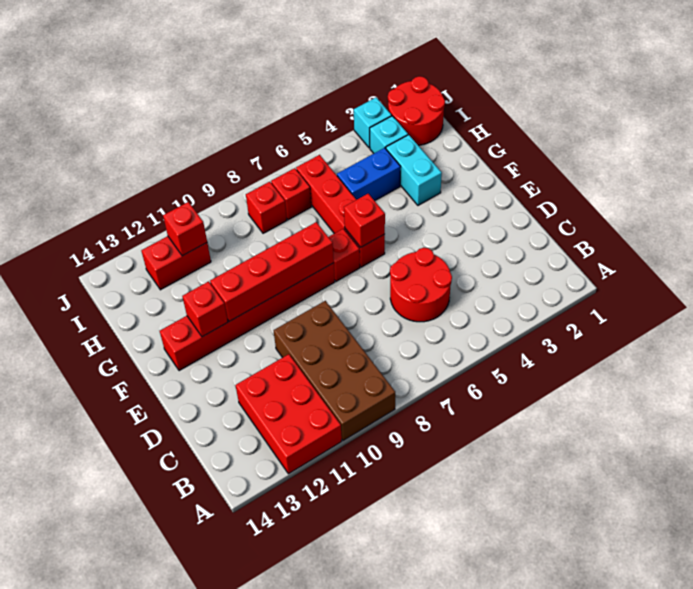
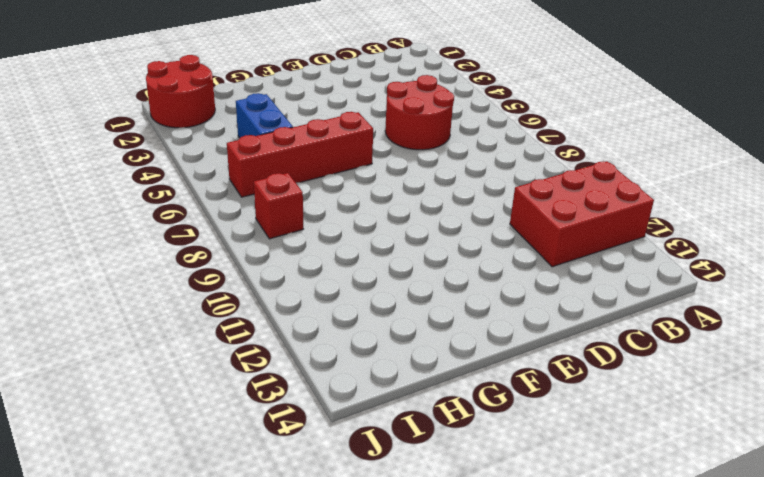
none -> brown 2x4 brick [274,301,395,441]
none -> red 1x1 brick [329,229,360,281]
none -> red 1x6 brick [160,263,335,371]

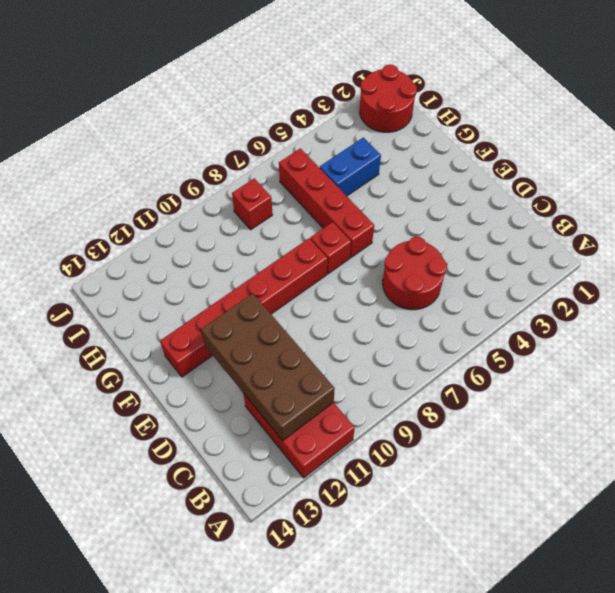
brown 2x4 brick [201,293,335,441] -> brown 2x4 brick moved to [274,301,395,441]
none -> cyan 1x2 brick [386,135,442,205]
none -> cyan 1x1 brick [370,116,408,153]
none -> red 1x1 brick [271,168,311,220]

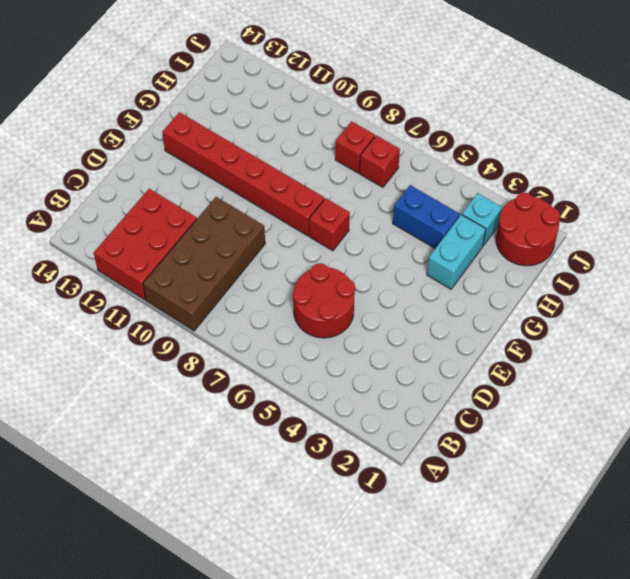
none -> red 1x4 brick [296,155,385,267]
none -> red 1x2 brick [141,236,211,290]
none -> cyan 1x1 brick [354,98,392,148]

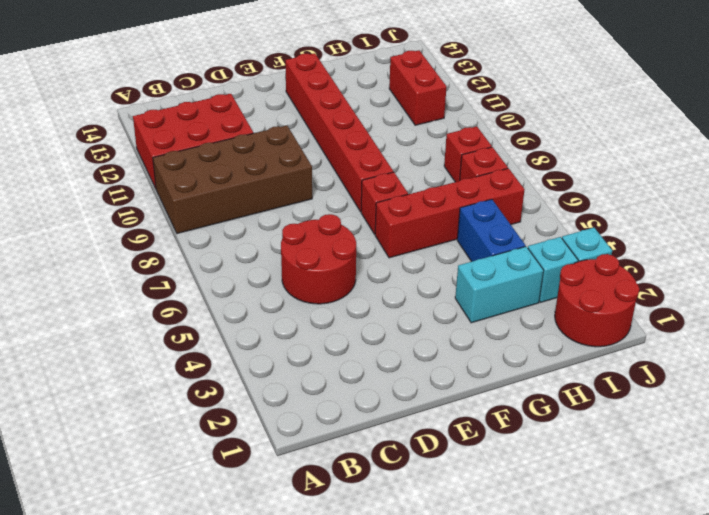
none -> red 1x1 brick [344,194,385,247]
none -> red 1x4 brick [210,222,334,321]
none -> red 1x1 brick [182,281,228,337]

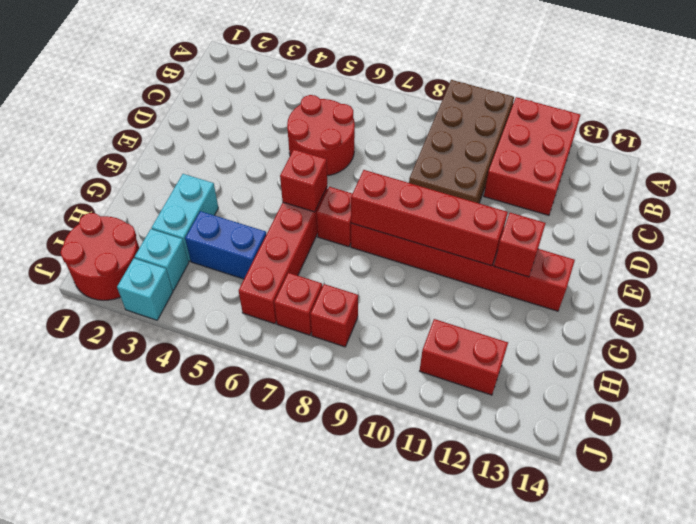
none -> red 1x1 brick [163,202,207,256]

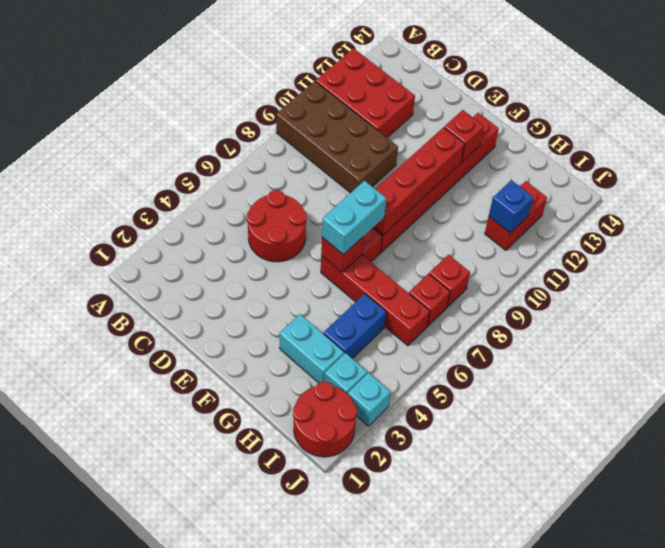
cyan 1x2 brick [322,181,386,255] -> none
blue 1x1 brick [489,180,533,233] -> red 1x1 brick [163,202,207,256]

